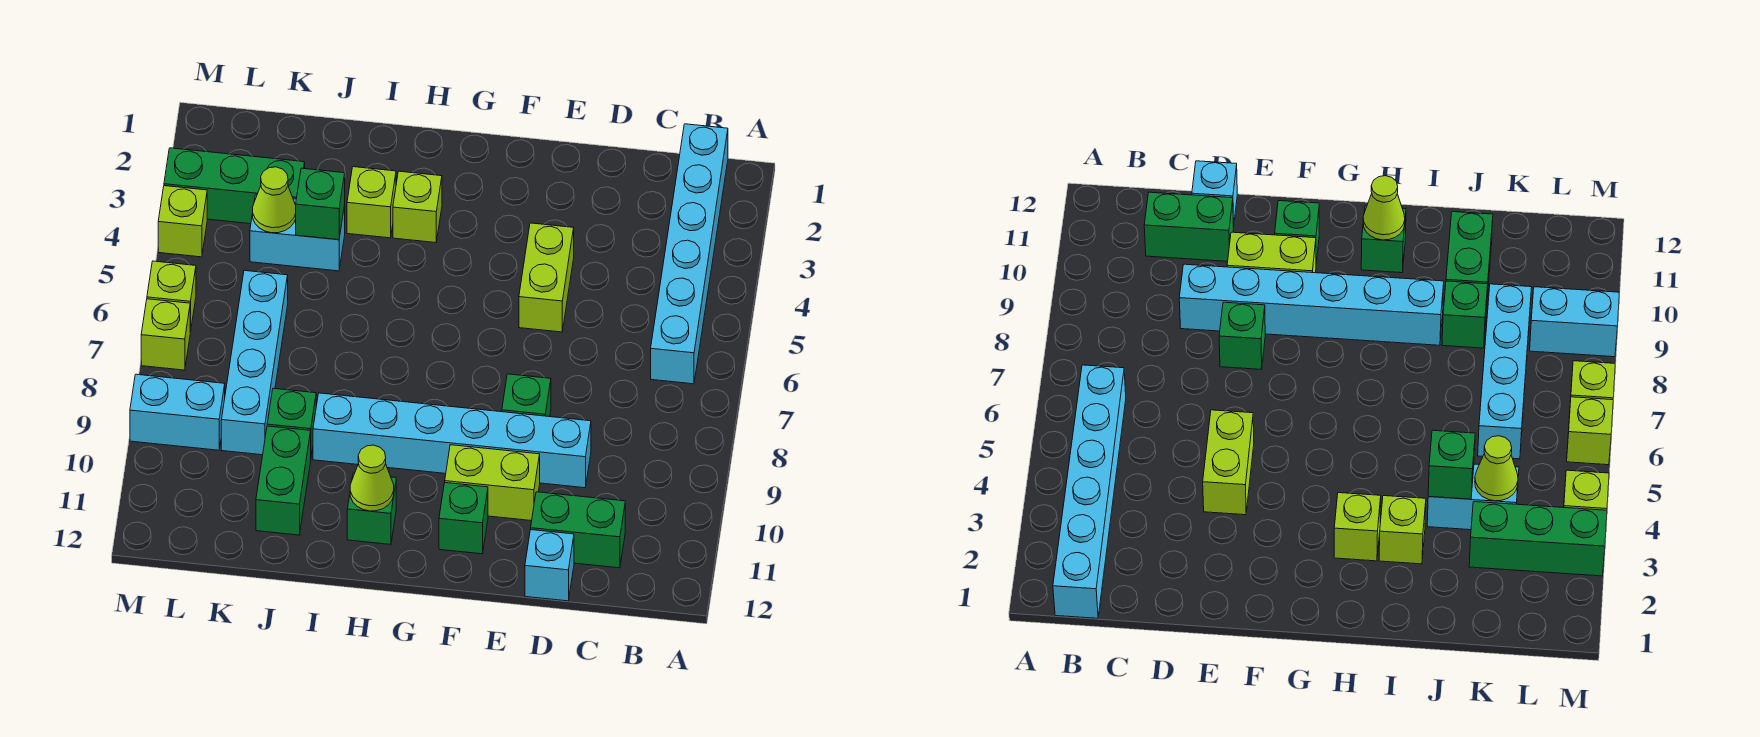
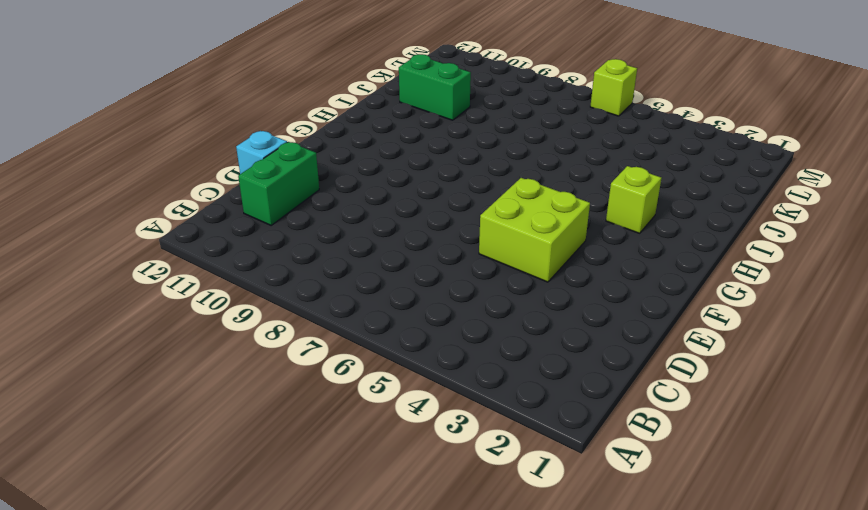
lime 2x2 brick [479,178,590,282] -> lime 1x2 brick [519,223,574,332]
none -> cyan 1x6 brick [651,124,728,384]
none -> cyan 1x6 brick [313,393,591,488]
none -> green 1x1 brick [502,374,551,417]

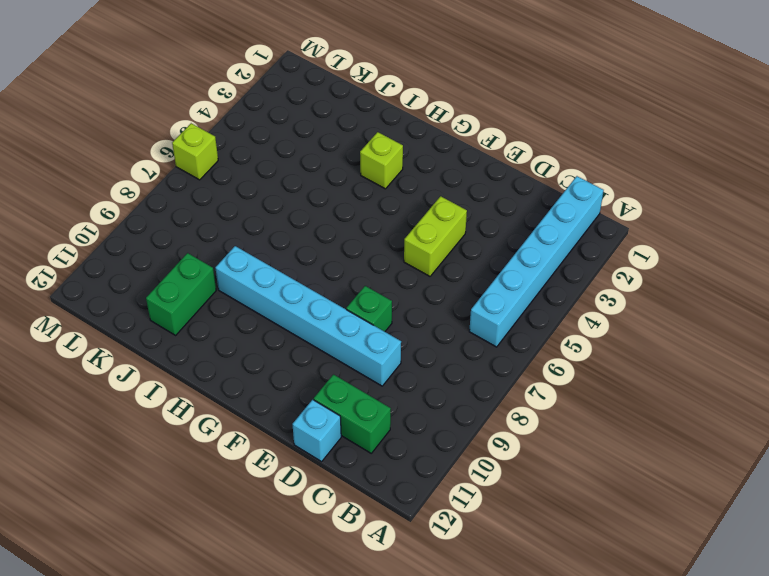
none -> lime 1x2 brick [445,445,540,521]
none -> green 1x1 brick [439,483,488,554]
none -> green 1x1 brick [347,473,396,545]

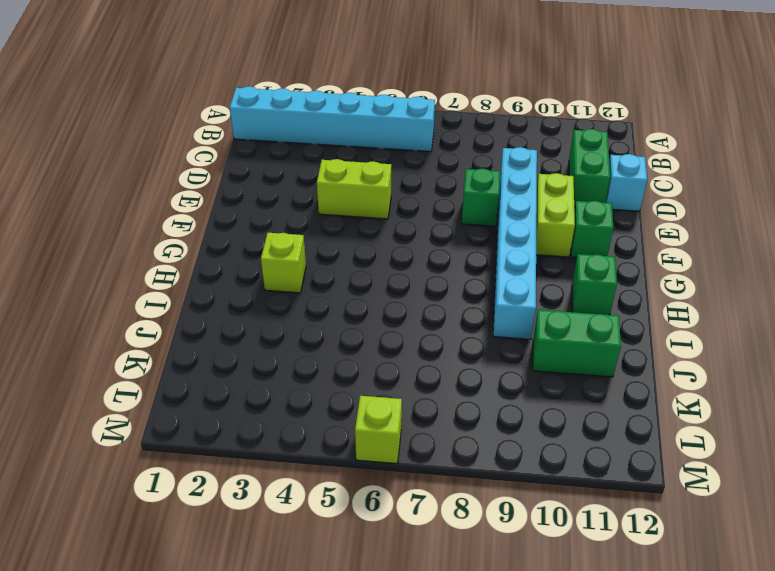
none -> lime 1x1 brick [347,167,396,238]
none -> cyan 1x2 brick [250,195,345,271]
none -> green 1x1 brick [267,388,316,456]

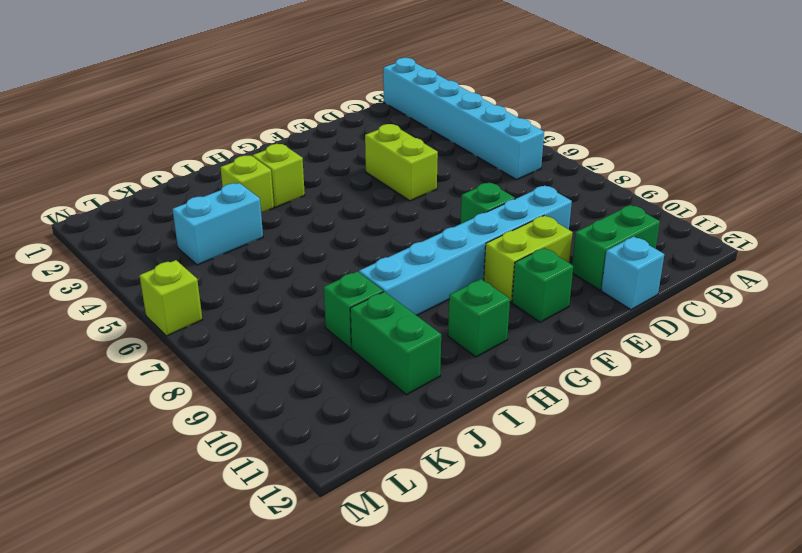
none -> green 1x3 brick [164,148,305,224]
none -> cyan 1x4 brick [221,270,288,455]
none -> cyan 1x2 brick [130,374,225,450]

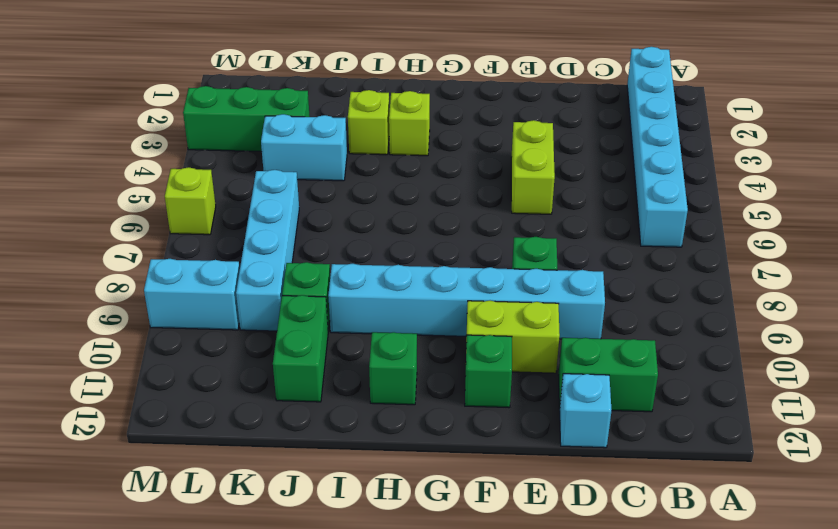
none -> lime 1x1 brick [158,186,207,257]
none -> lime 1x1 brick [141,299,190,370]
none -> lime 1x1 cone [350,445,394,511]

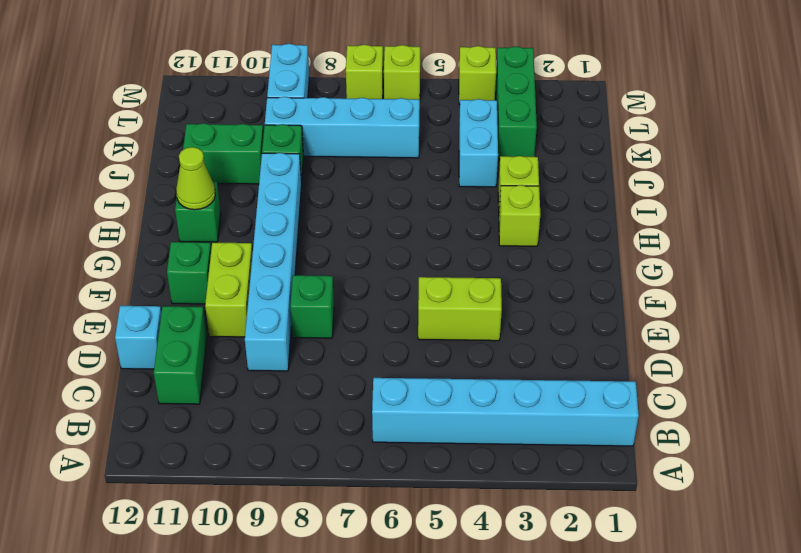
none -> green 1x1 brick [296,168,345,240]
none -> lime 1x1 cone [253,167,296,233]

